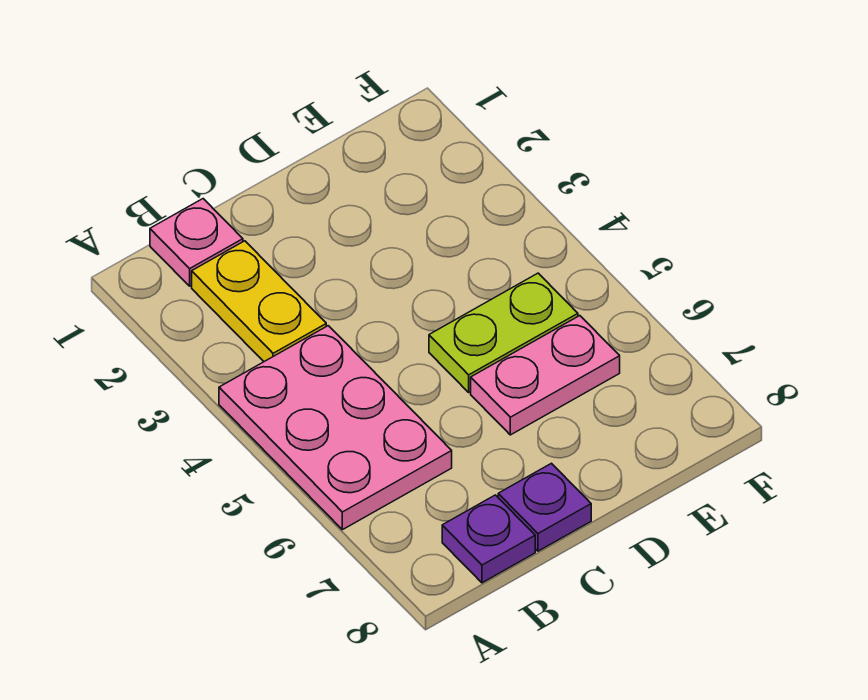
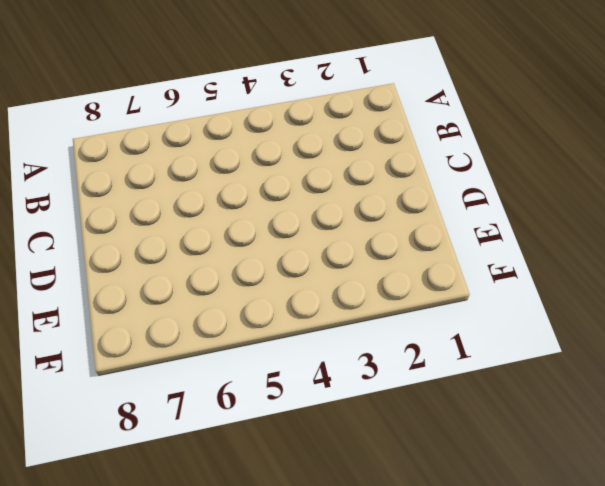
none -> pink 2x3 plate [219,326,452,530]
none -> pink 1x1 plate [150,199,243,286]

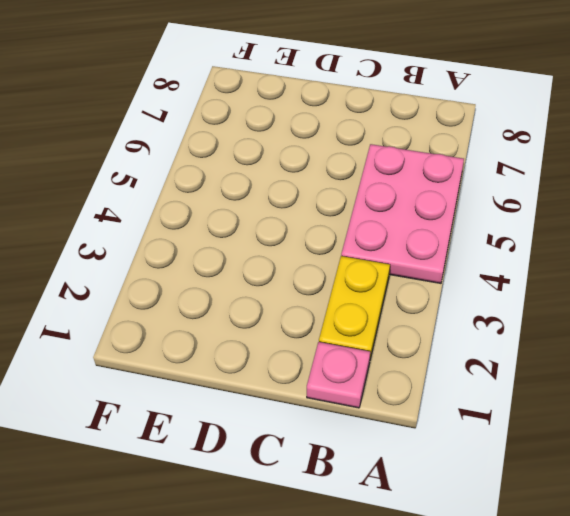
none -> purple 1x1 plate [442,495,535,583]
none -> purple 1x1 plate [498,463,591,551]

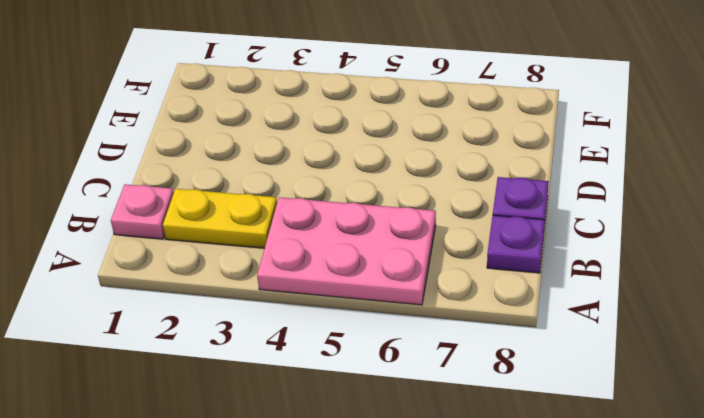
none -> lime 1x2 plate [429,273,578,392]
none -> pink 1x2 plate [471,316,620,435]

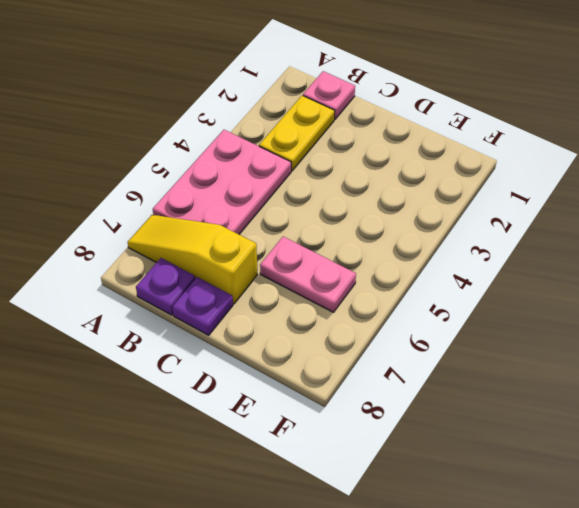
yellow 1x3 slope [128,215,258,304] -> none
none -> lime 1x2 plate [429,273,578,392]

